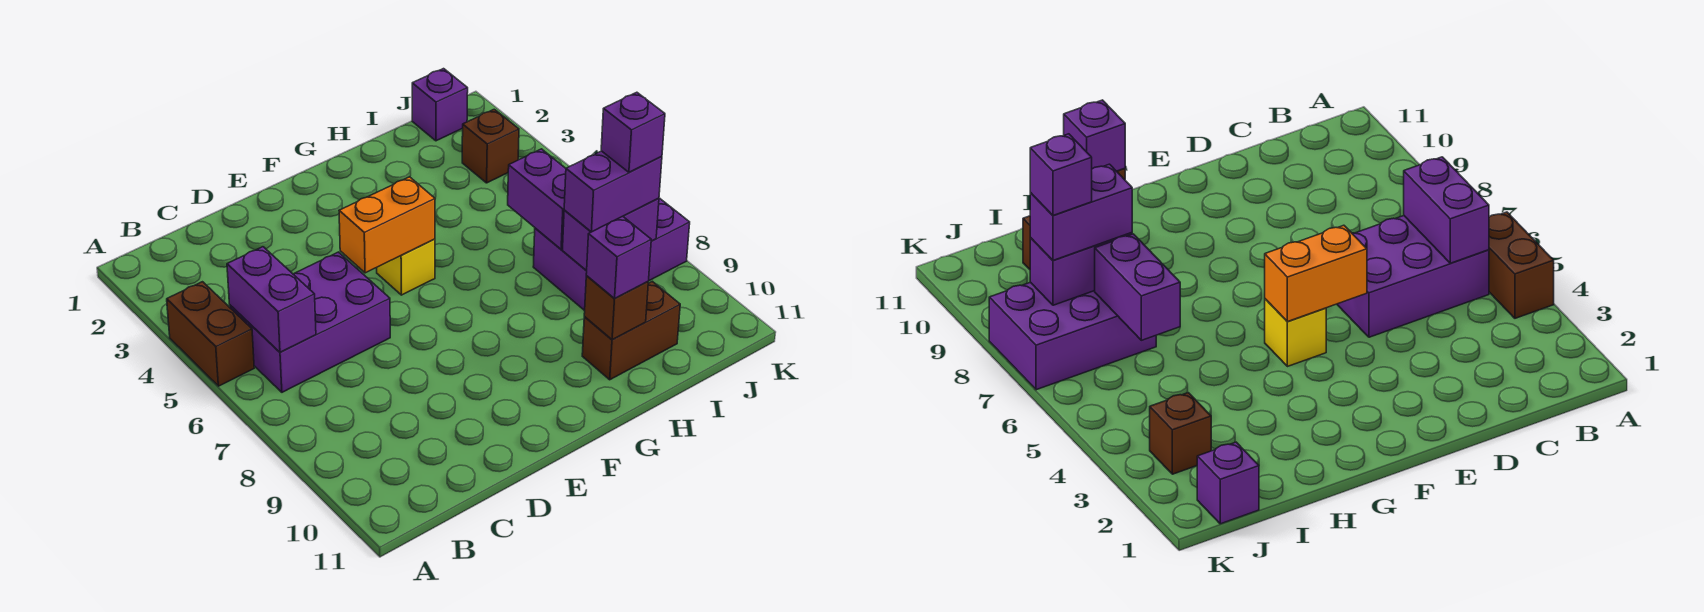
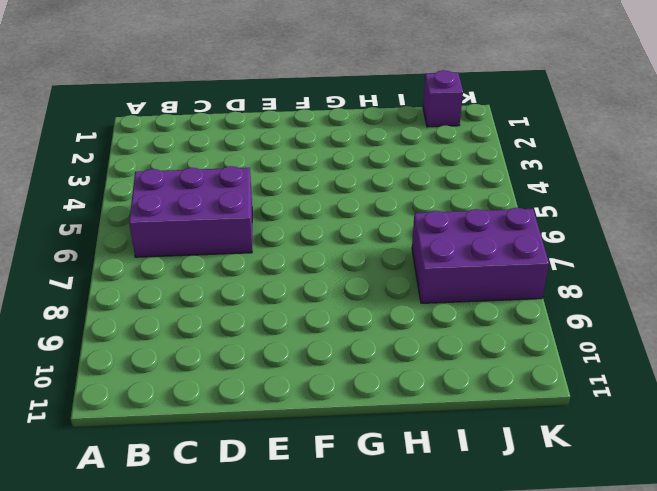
none -> brown 1x2 brick [167,282,254,386]
none -> yellow 1x1 brick [377,239,435,295]
none -> brown 1x2 brick [582,281,680,380]

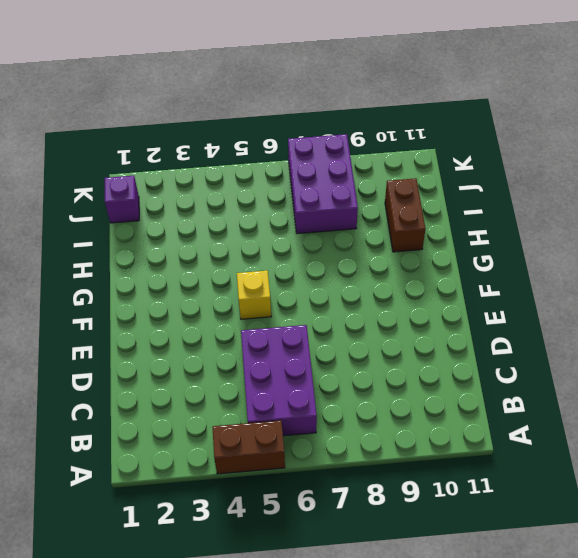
none -> brown 1x1 brick [462,109,519,183]
none -> purple 1x2 brick [227,247,316,352]
none -> orange 1x2 brick [339,177,435,273]

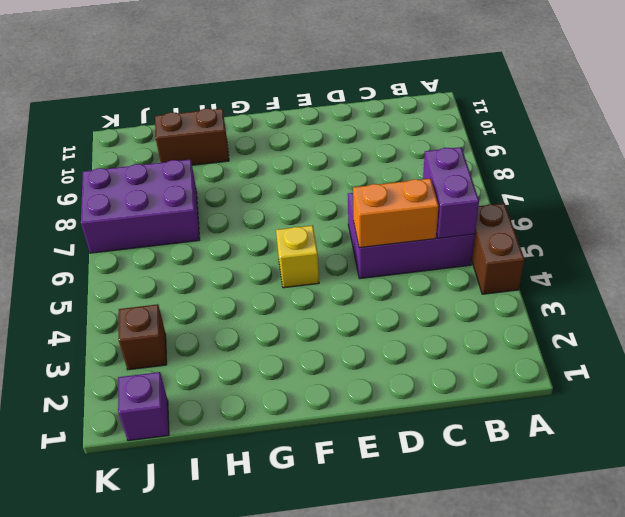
orange 1x2 brick [353,179,439,248] -> orange 1x2 brick moved to [339,177,435,273]
none -> brown 1x1 brick [584,276,648,340]
none -> purple 1x2 brick [508,149,566,249]
none -> purple 1x2 brick [562,198,659,271]

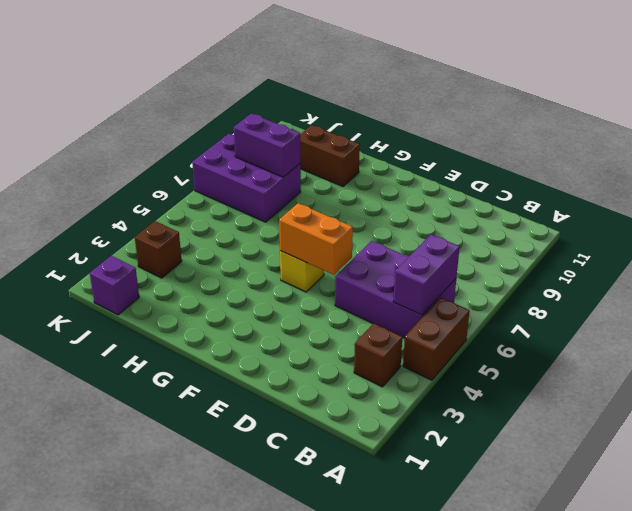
brown 1x1 brick [354,323,402,387] -> brown 1x1 brick moved to [584,276,648,340]
none -> purple 1x2 brick [508,149,566,249]
none -> purple 1x1 brick [586,216,651,298]
none -> purple 1x2 brick [564,151,662,232]

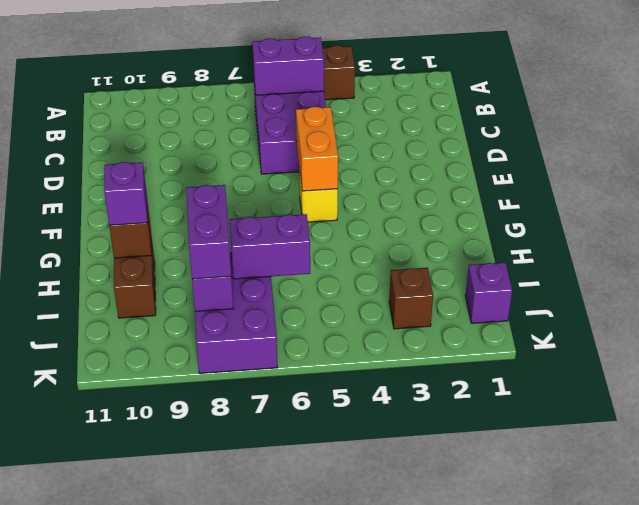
none -> purple 1x1 brick [601,92,665,172]

